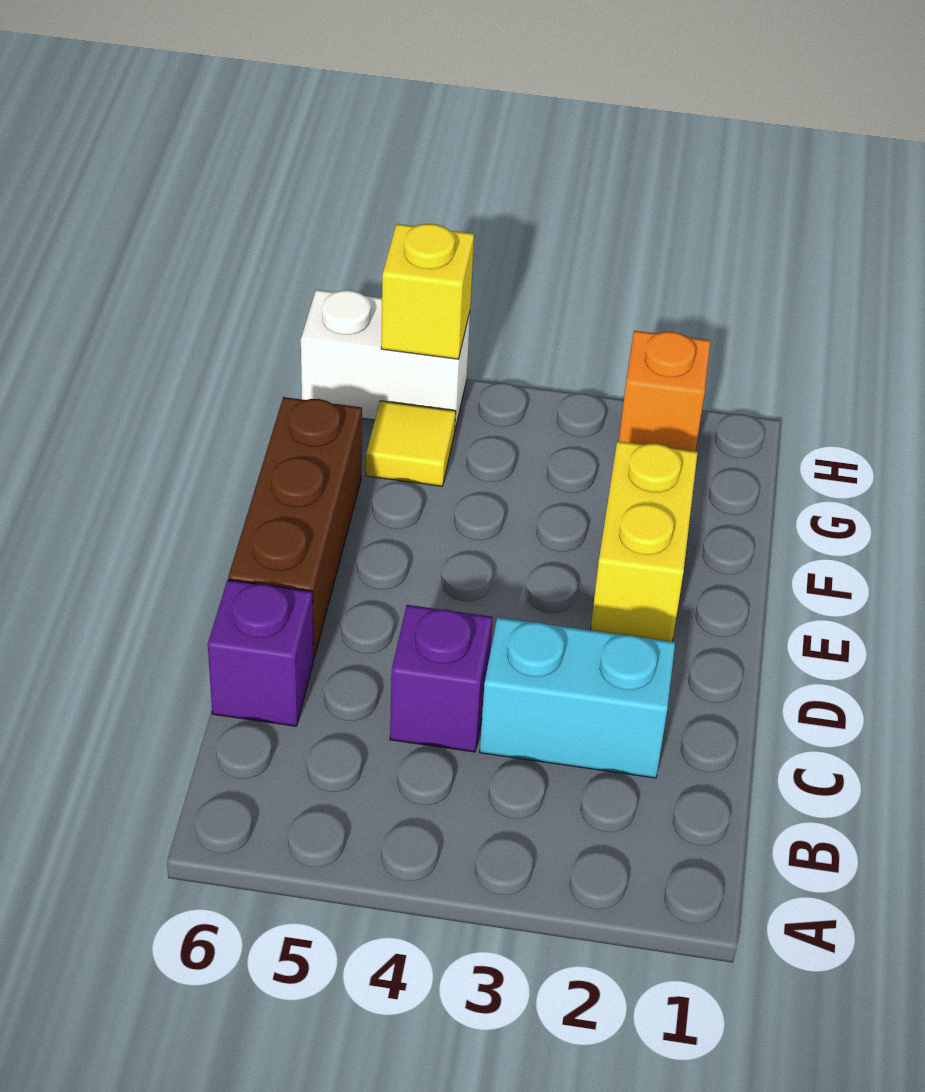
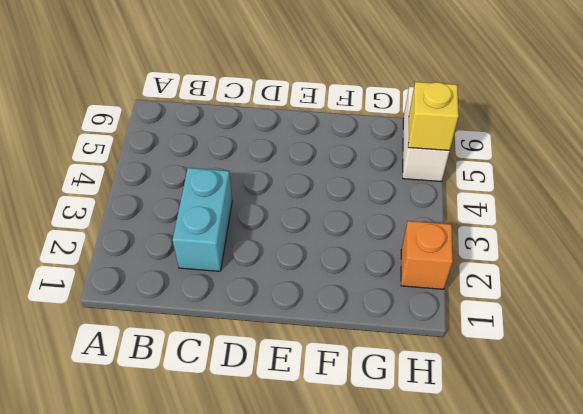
none -> purple 1x1 brick [390,605,493,752]
none -> purple 1x1 brick [208,580,313,726]

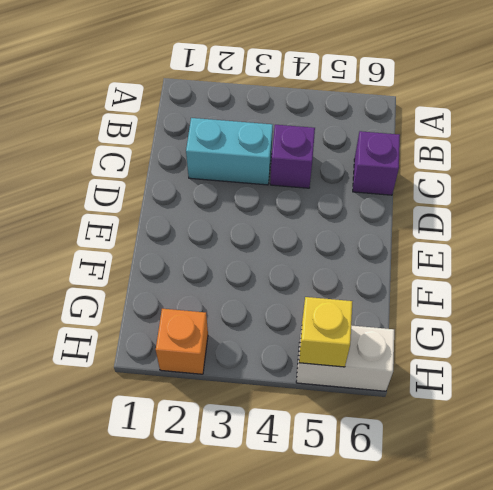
none -> brown 1x3 brick [228,397,362,659]
none -> yellow 1x2 brick [591,441,698,642]

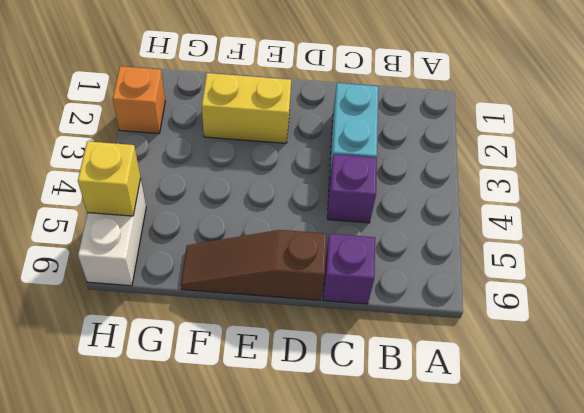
brown 1x3 slope [181,230,327,300] -> brown 1x3 brick [228,397,362,659]
none -> yellow 1x1 tile [366,401,456,486]

